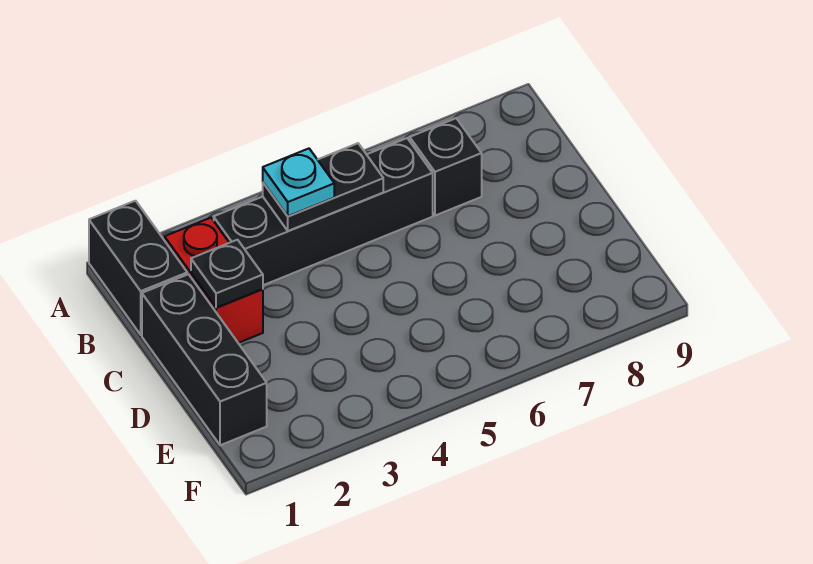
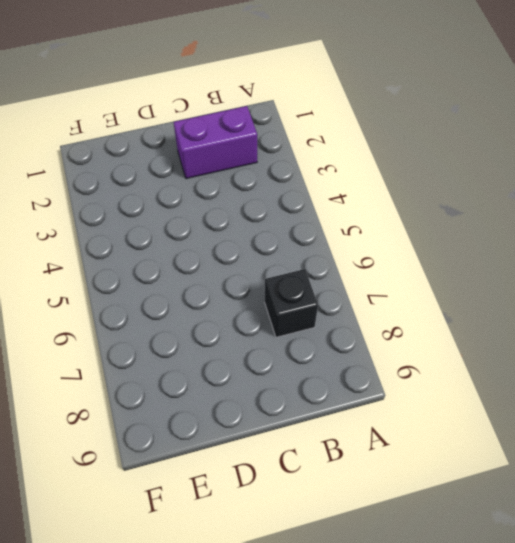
purple 1x2 brick [173,106,257,179] -> red 1x2 brick [164,218,263,343]
none -> black 1x2 brick [89,201,187,335]
none -> black 1x4 brick [214,138,433,285]

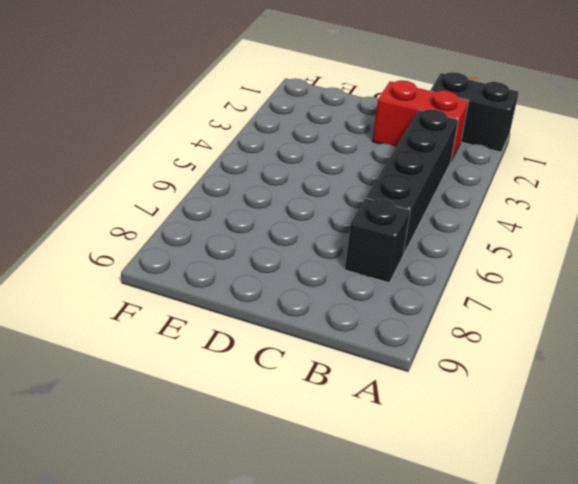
none -> black 1x3 brick [142,274,267,445]
none -> black 1x2 plate [263,143,383,231]

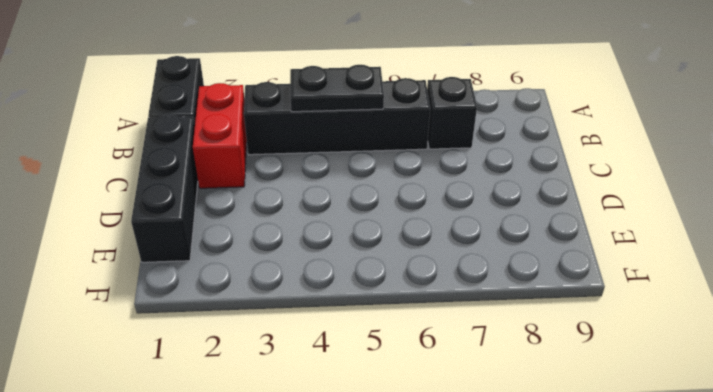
none -> black 1x1 plate [191,240,263,308]
none -> cyan 1x1 plate [263,149,334,216]

